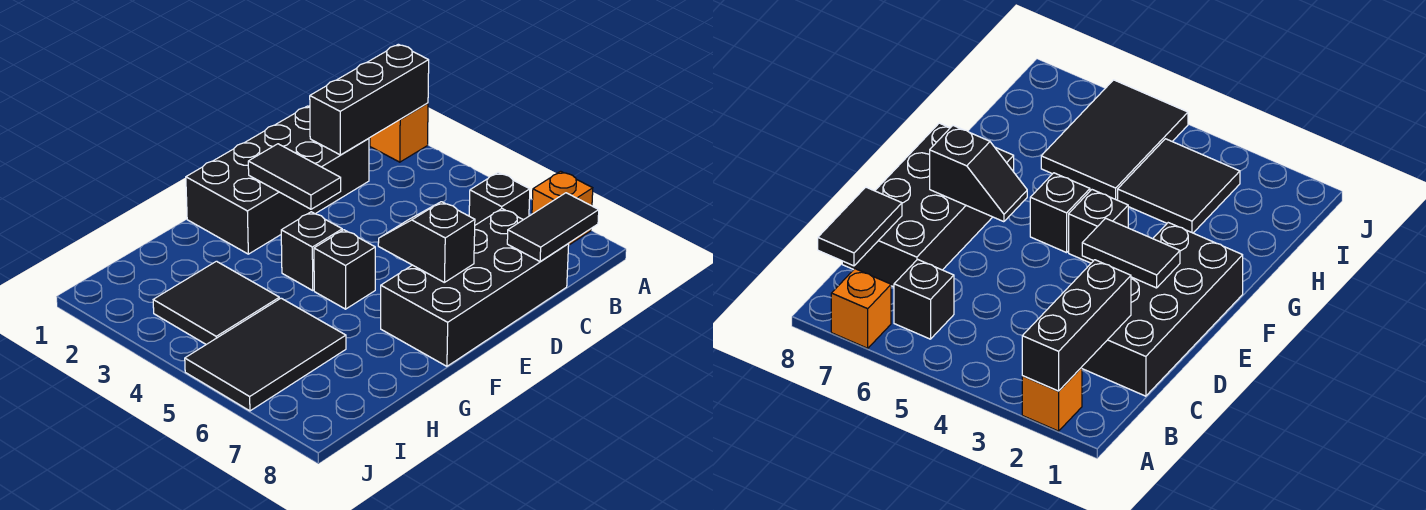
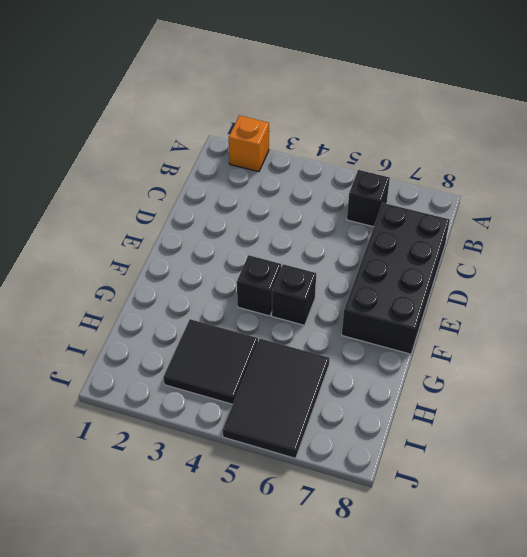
none -> orange 1x1 brick [532,171,593,245]
none -> black 2x4 brick [186,106,369,254]
none -> black 1x3 brick [310,44,429,155]

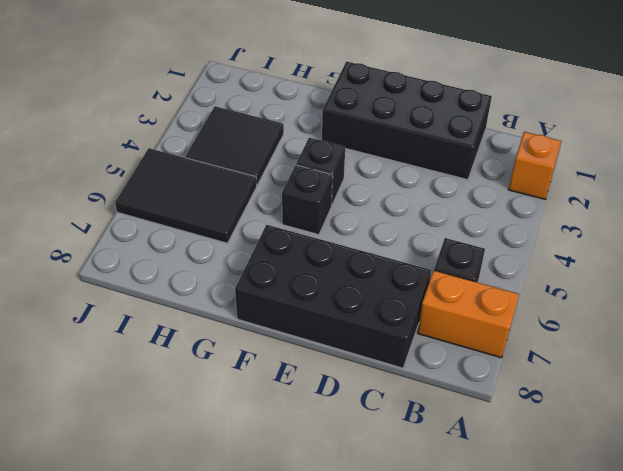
orange 1x2 brick [418,271,519,358] -> orange 1x1 brick [532,171,593,245]
none -> black 1x3 brick [310,44,429,155]
none -> black 1x2 tile [507,193,599,262]
none -> black 1x2 tile [248,144,341,209]

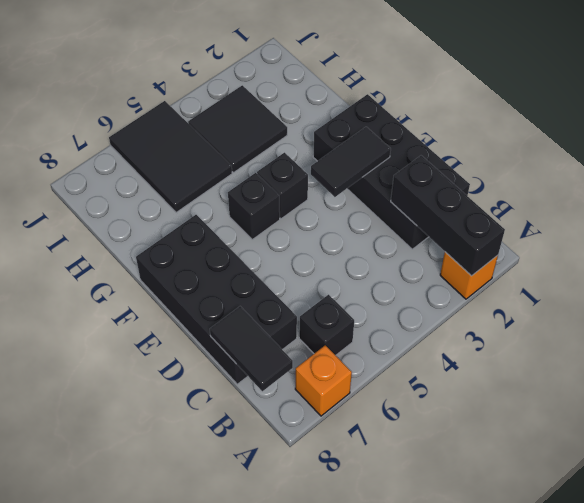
none -> black 1x2 slope [378,202,475,282]

